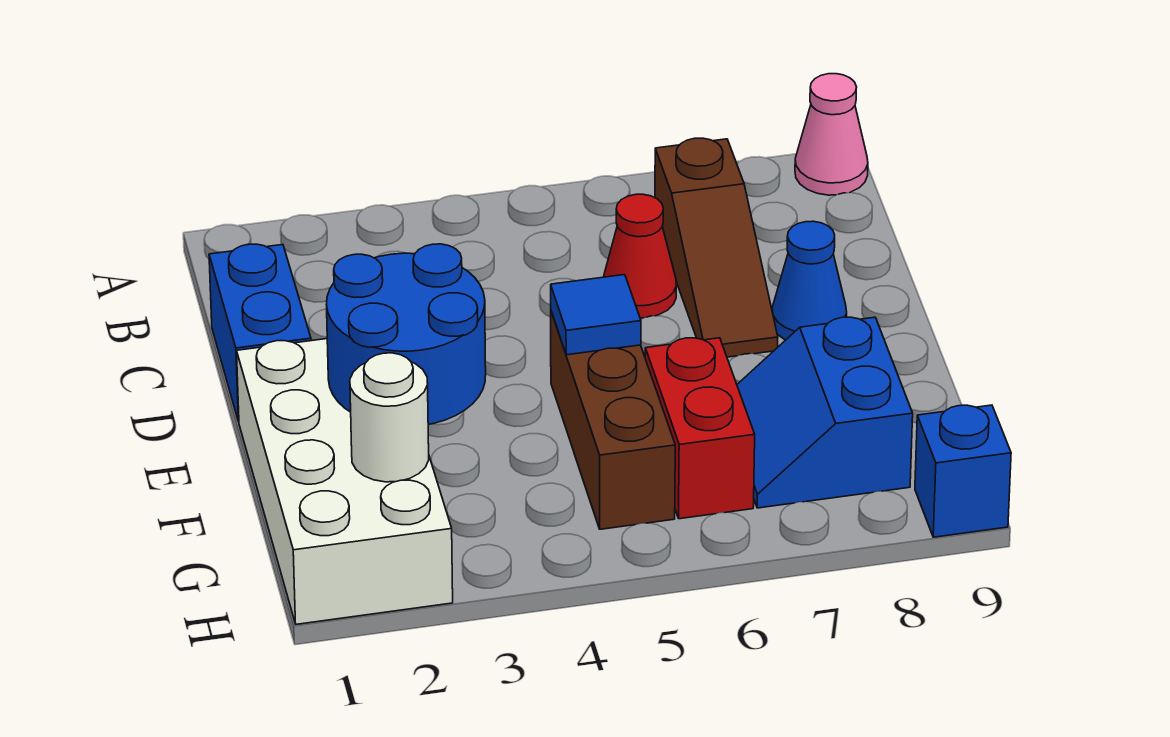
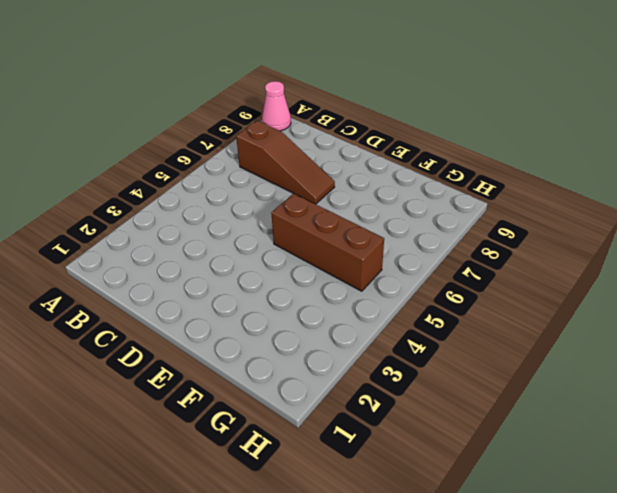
none -> blue 1x2 brick [209,244,311,422]
none -> red 1x1 cone [604,194,676,318]
none -> blue 1x1 cone [772,221,847,340]

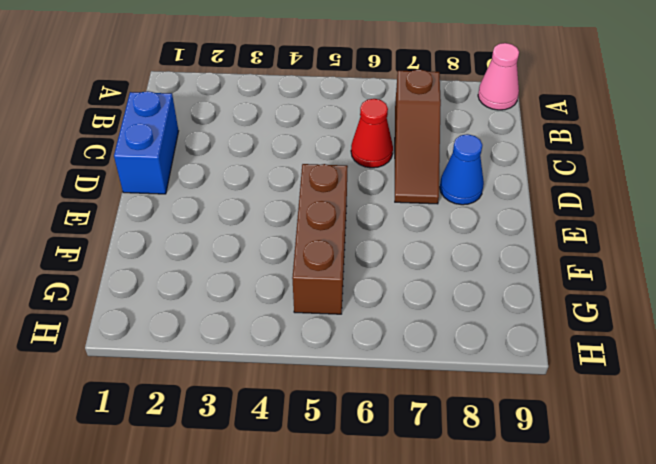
none -> white 2x4 brick [237,339,453,624]
none -> red 1x2 brick [645,338,755,519]
none -> blue 2x2 slope [737,317,913,508]

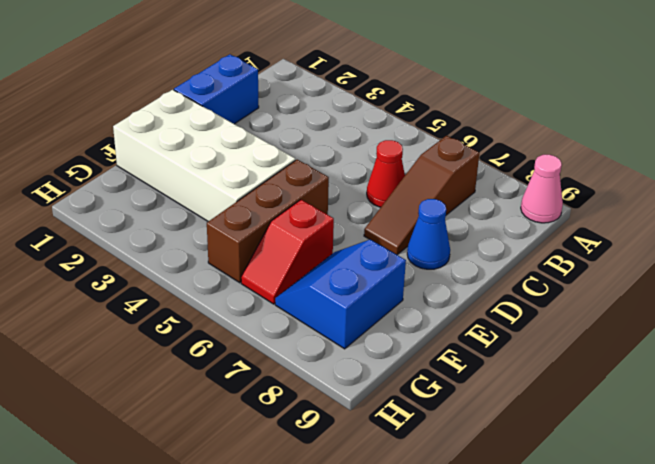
white 2x4 brick [113,90,295,221] -> white 2x4 brick turned to [237,339,453,624]
red 1x2 slope [241,200,334,304] -> red 1x2 brick [645,338,755,519]
none -> blue 1x1 brick [915,405,1011,537]
none -> blue 2x2 round brick [326,244,486,424]
none -> blue 1x1 tile [551,275,641,355]

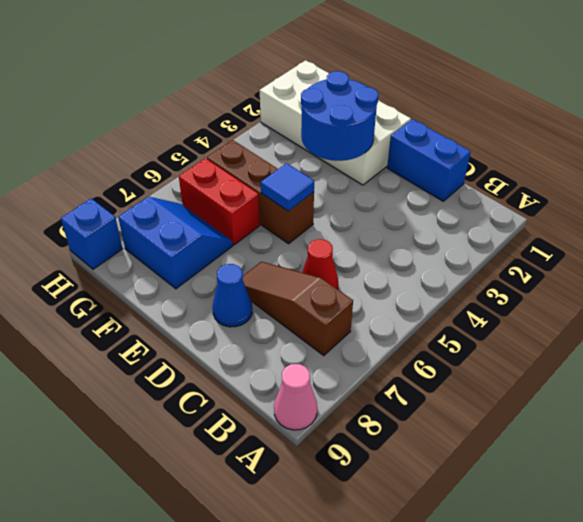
none -> white 1x1 round brick [350,353,429,482]

